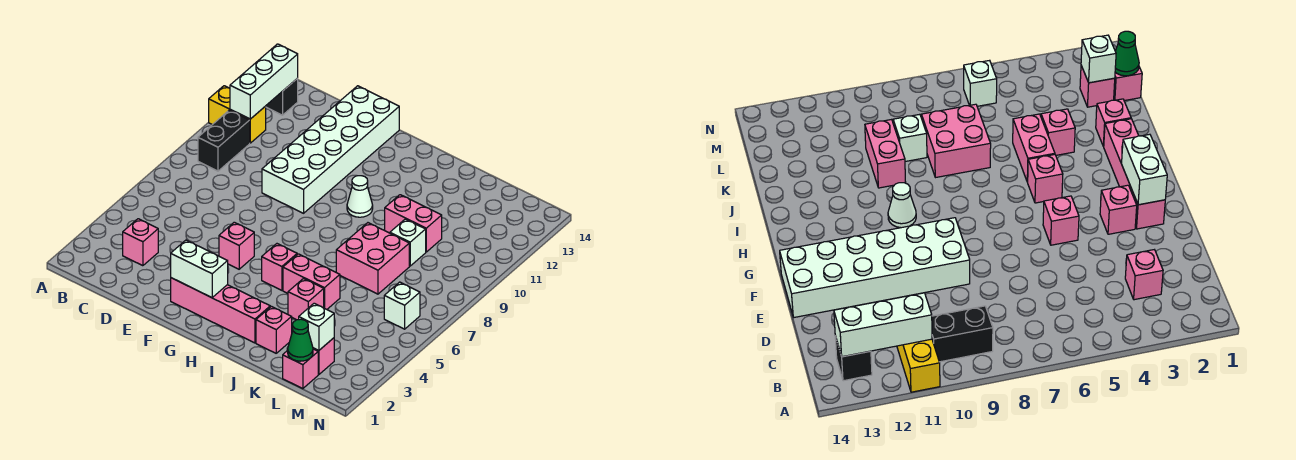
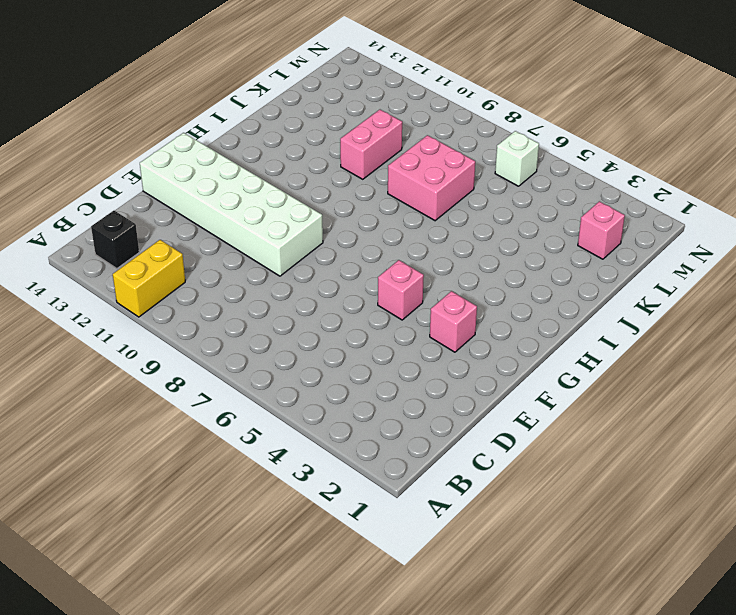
none -> black 1x2 brick [198,110,250,171]
none -> pink 1x1 brick [123,219,158,266]
none -> pink 1x4 brick [171,278,270,343]

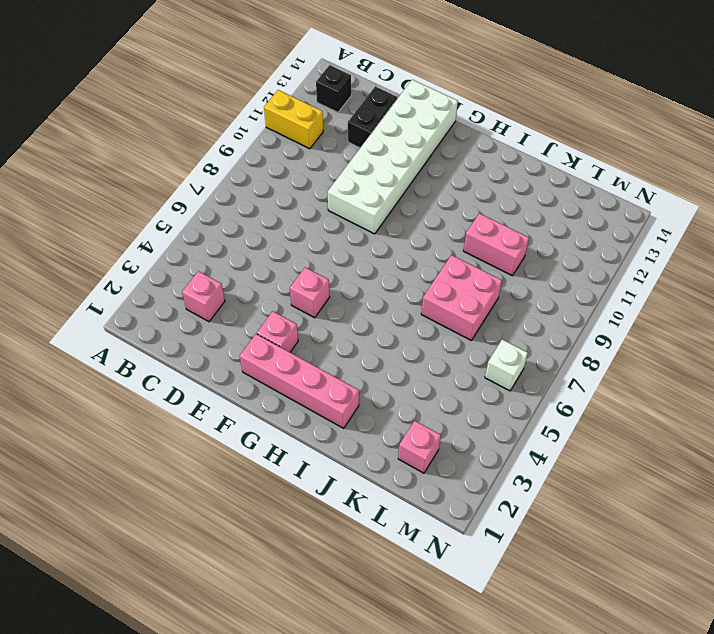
black 1x2 brick [348,87,397,148] -> black 1x2 brick moved to [198,110,250,171]
none -> pink 1x1 brick [262,244,297,290]
none -> white 1x1 cone [347,176,373,217]
none -> pink 1x2 brick [283,254,340,309]

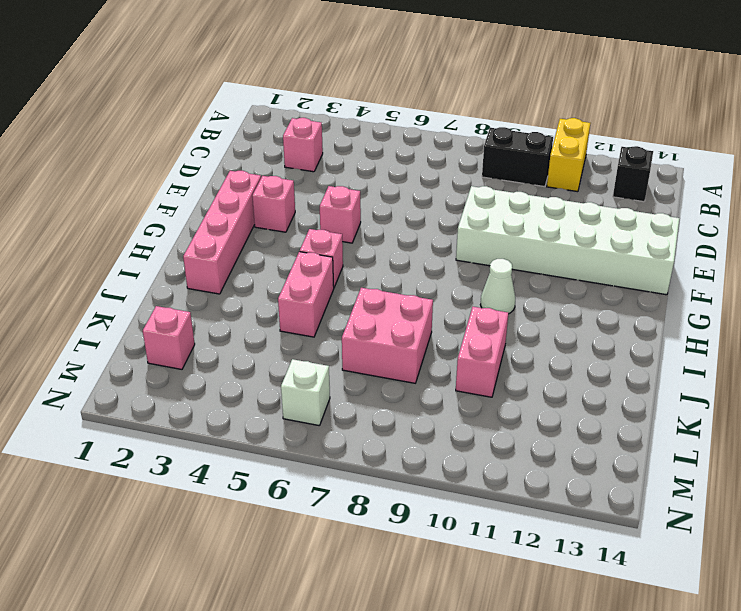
none -> pink 1x1 brick [256,306,292,353]
none -> pink 1x1 brick [288,279,324,320]
none -> white 1x1 brick [390,219,426,266]

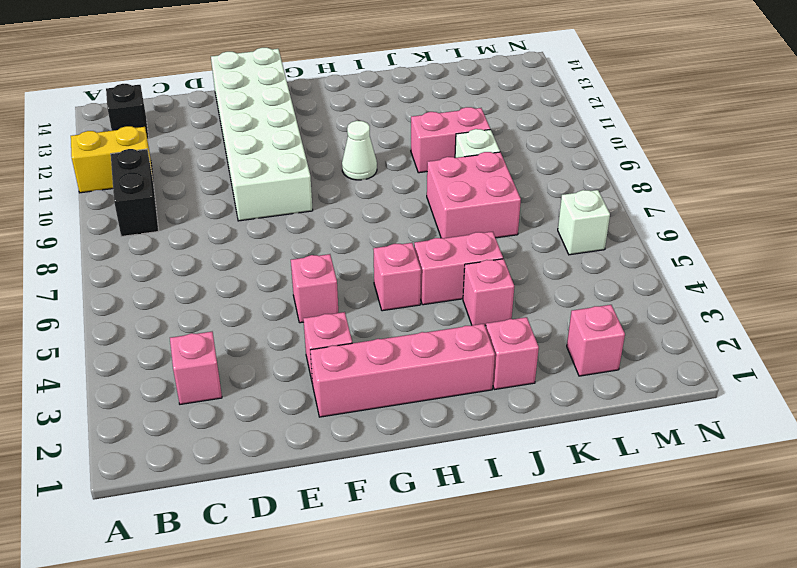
none -> pink 1x1 brick [283,349,318,389]
none -> white 1x3 brick [230,44,298,119]
none -> white 1x2 brick [171,240,228,298]

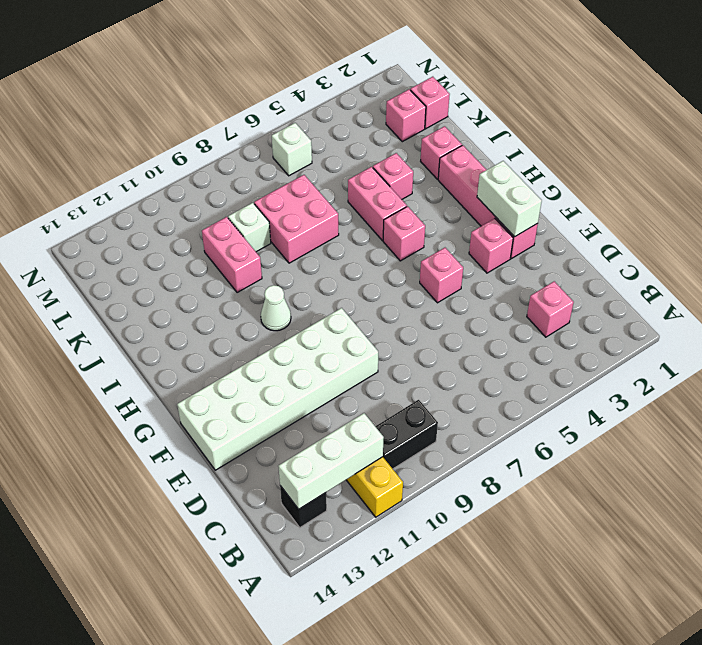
none -> green 1x1 cone [288,319,313,361]
none -> white 1x1 brick [299,303,334,351]

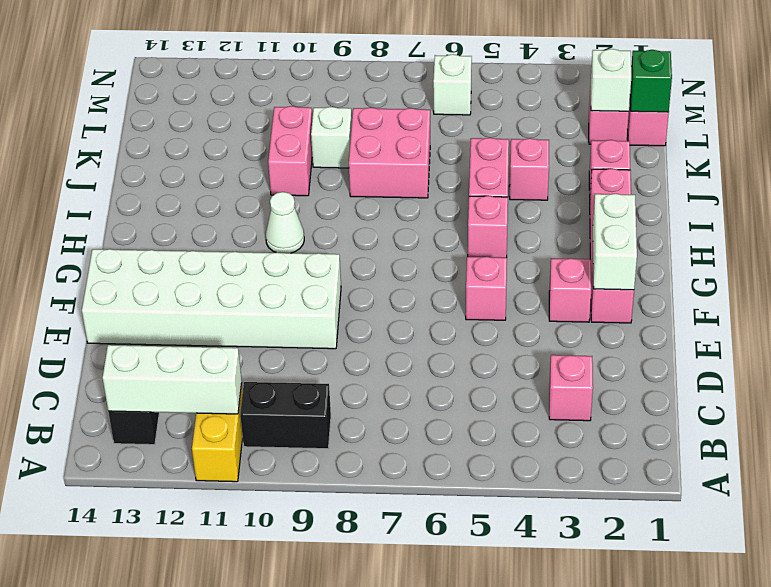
green 1x1 brick [630,50,672,112] -> green 1x1 cone [288,319,313,361]

